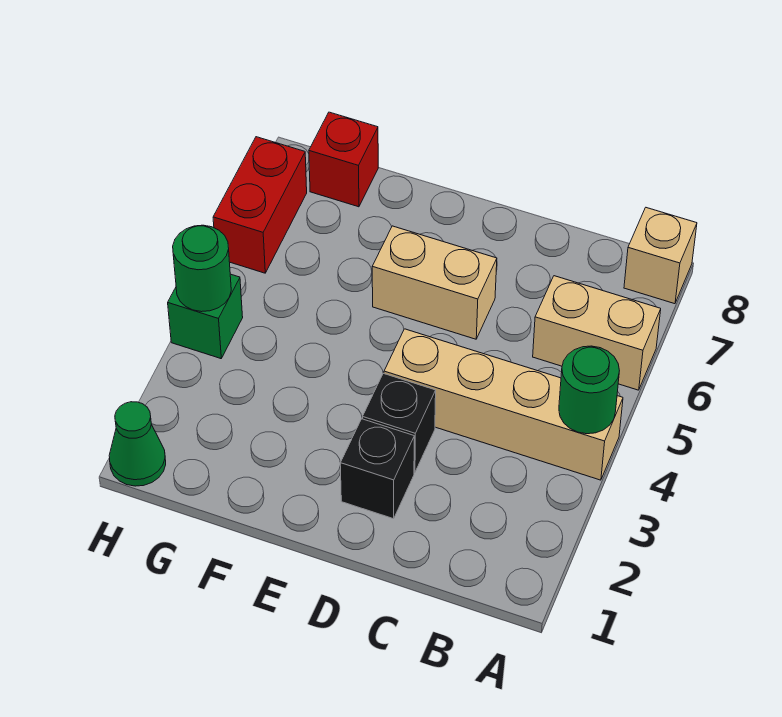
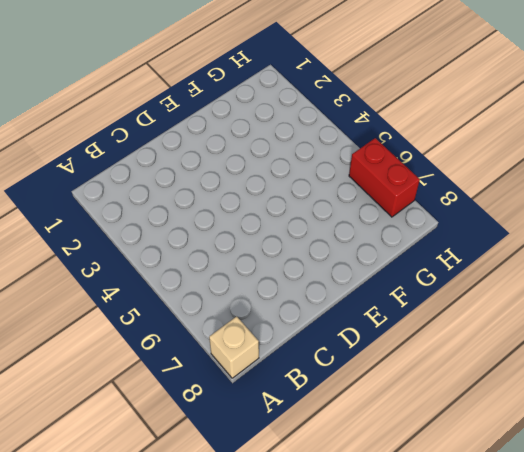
none -> tan 1x4 brick [384,329,623,480]
none -> tan 1x2 brick [533,276,661,390]
none -> black 1x1 brick [340,419,414,519]

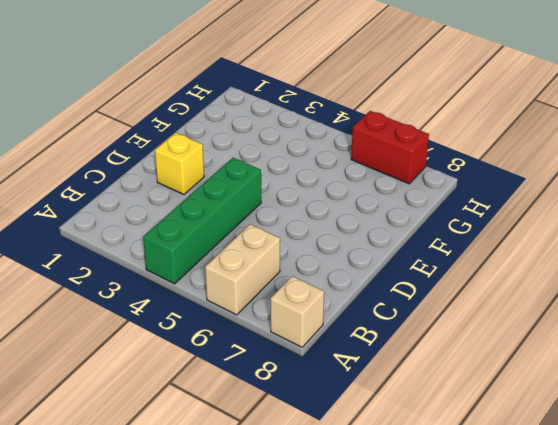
green 1x4 brick [143,158,261,284] -> tan 1x4 brick [384,329,623,480]
yellow 1x1 brick [155,133,204,195] -> black 1x1 brick [340,419,414,519]
none -> black 1x1 brick [363,373,436,473]
none -> tan 1x2 brick [372,226,497,339]
none -> red 1x1 brick [309,112,378,207]

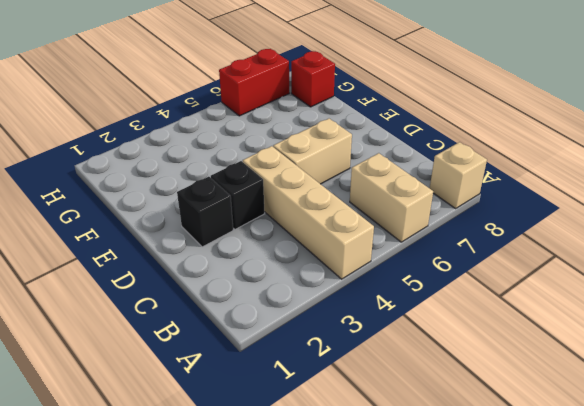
tan 1x2 brick [273,119,352,184] -> tan 1x2 brick turned to [372,226,497,339]
none -> green 1x1 cone [109,402,166,486]
none -> green 1x1 brick [168,274,243,359]
none -> green 1x1 round brick [559,346,619,434]

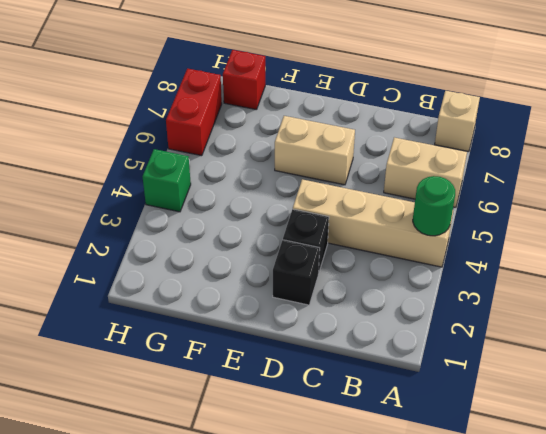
none -> green 1x1 cone [109,402,166,486]
none -> green 1x1 round brick [173,225,231,312]

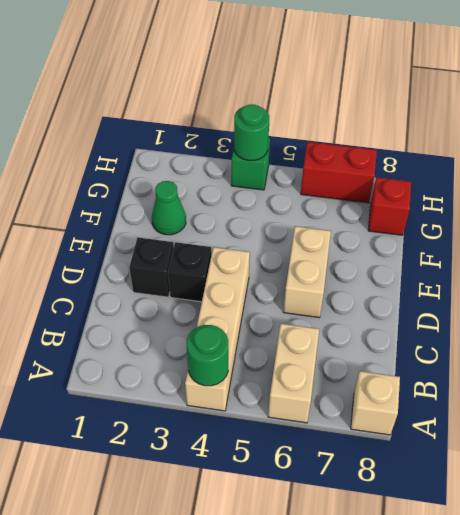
green 1x1 cone [152,181,186,235] -> green 1x1 cone moved to [109,402,166,486]

